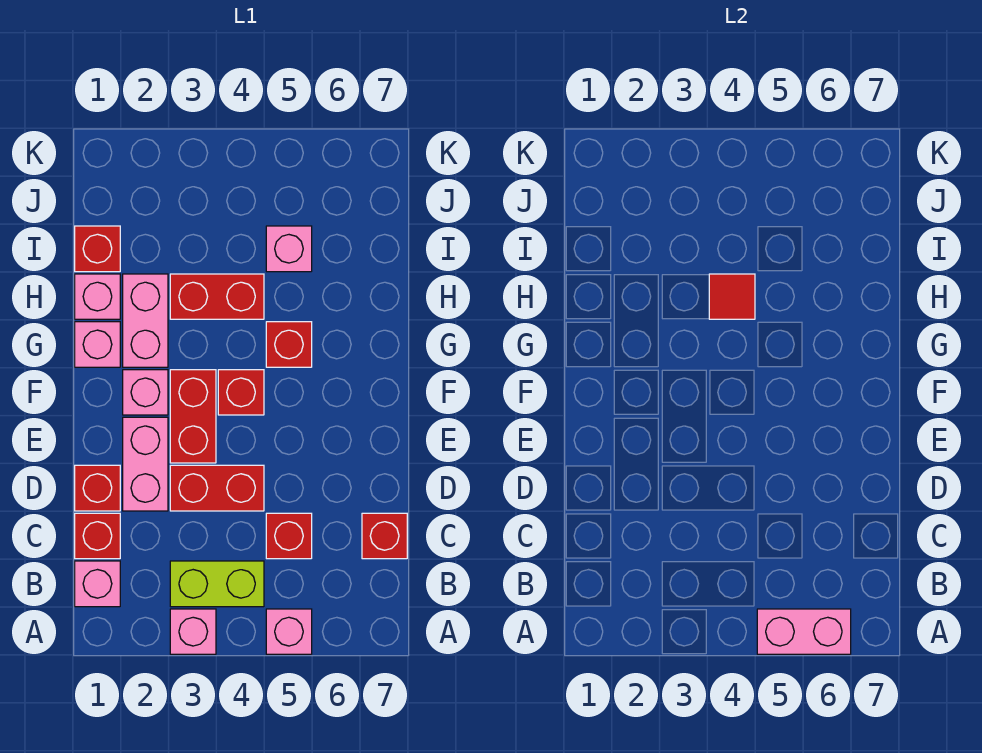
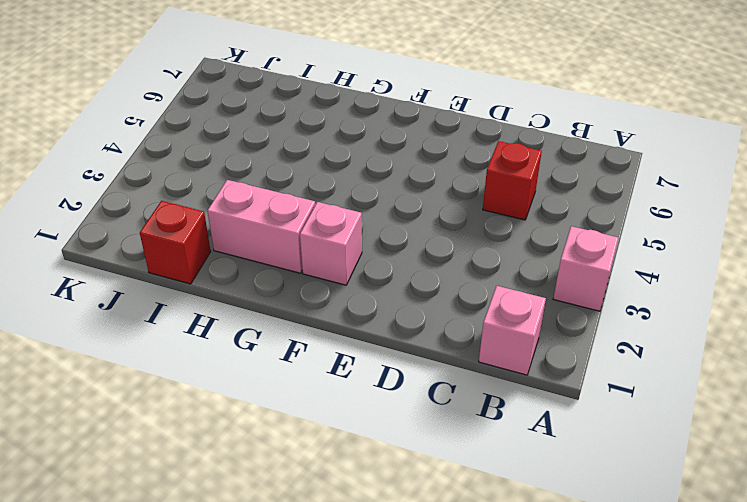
none -> pink 1x1 brick [266,609,312,654]
none -> lime 1x2 brick [170,561,264,607]
none -> red 1x1 brick [75,513,120,559]

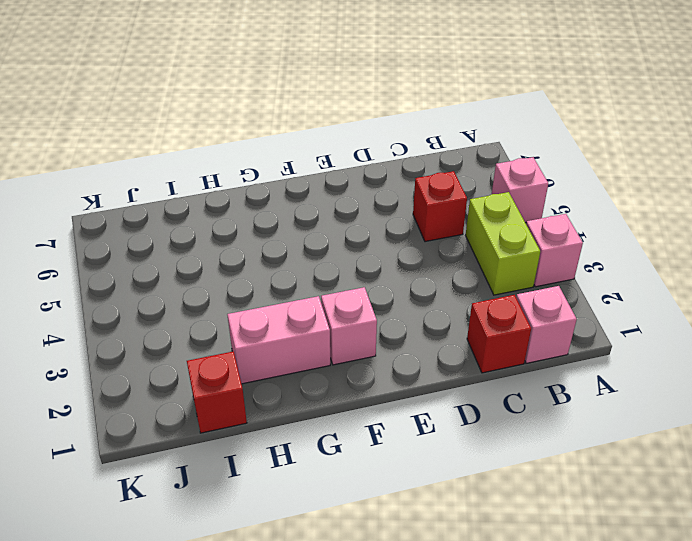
none -> red 1x1 brick [362,513,407,559]
none -> red 1x1 brick [75,465,120,511]
none -> pink 1x2 brick [123,417,168,511]

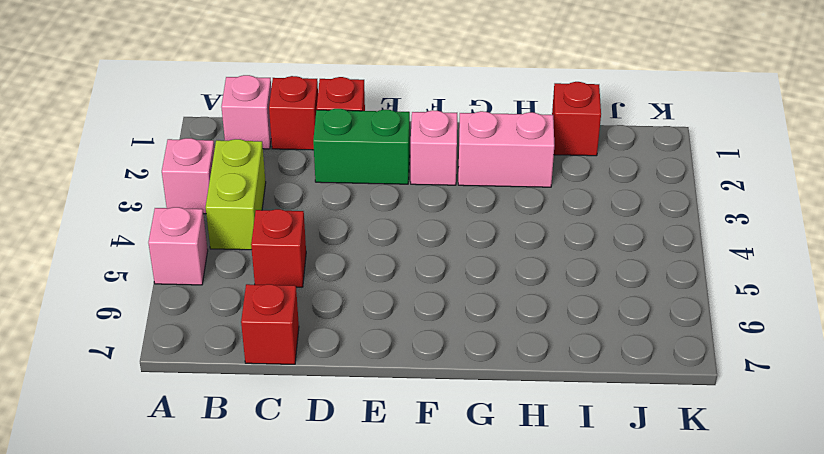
green 1x2 brick [313,109,410,184] -> pink 1x2 brick [123,417,168,511]
none -> red 1x2 brick [170,465,264,511]
none -> red 1x2 brick [170,370,216,463]
none -> red 1x1 brick [218,370,264,415]

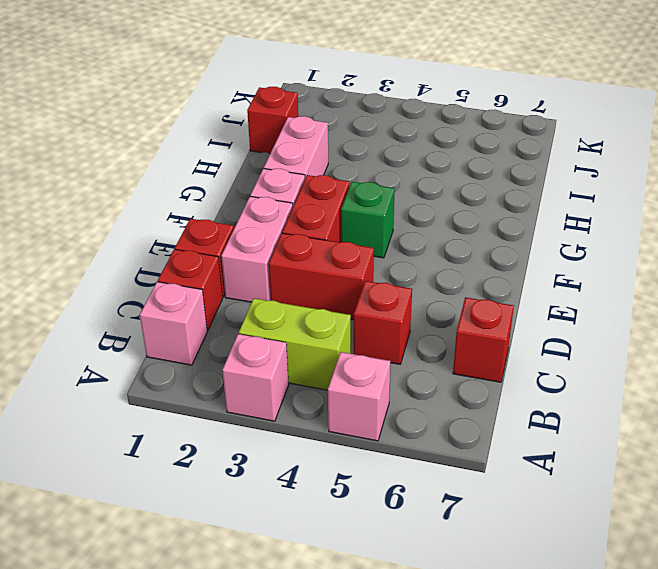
green 1x1 brick [341,182,395,258] -> red 1x1 brick [218,370,264,415]
none -> pink 1x1 brick [75,322,120,367]
none -> red 1x1 brick [266,322,312,367]
none -> pink 1x1 brick [75,274,120,319]

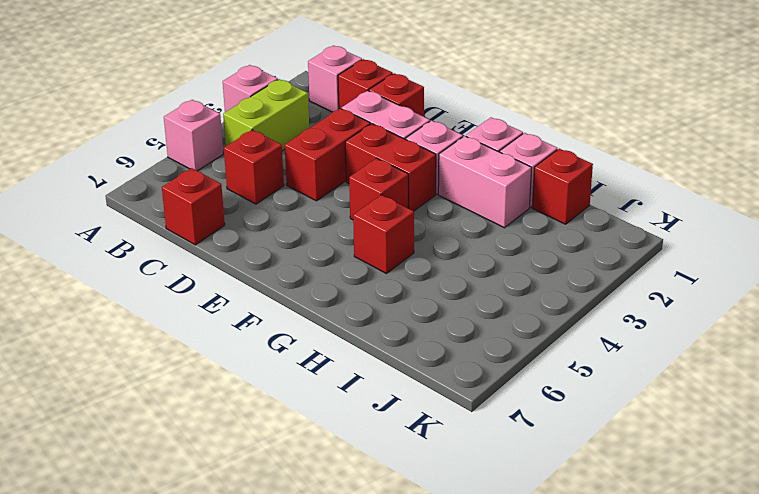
none -> red 1x2 brick [170,274,264,319]
none -> pink 1x1 brick [266,226,312,272]
none -> pink 1x2 brick [757,609,851,654]

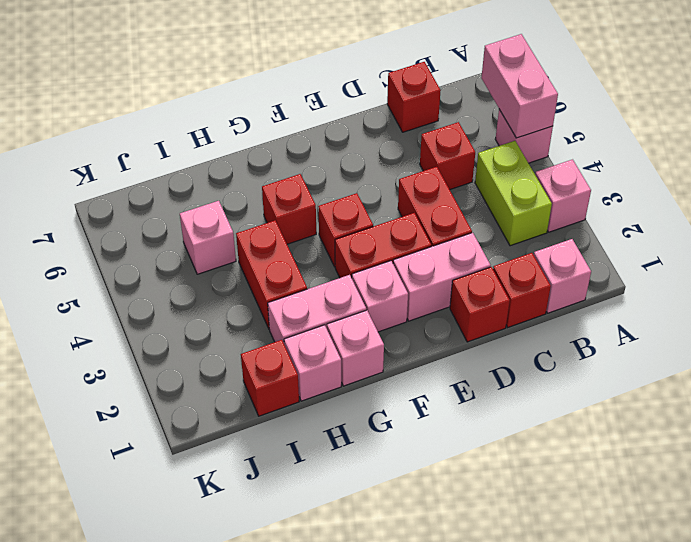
none -> red 1x1 tile [709,274,755,319]

